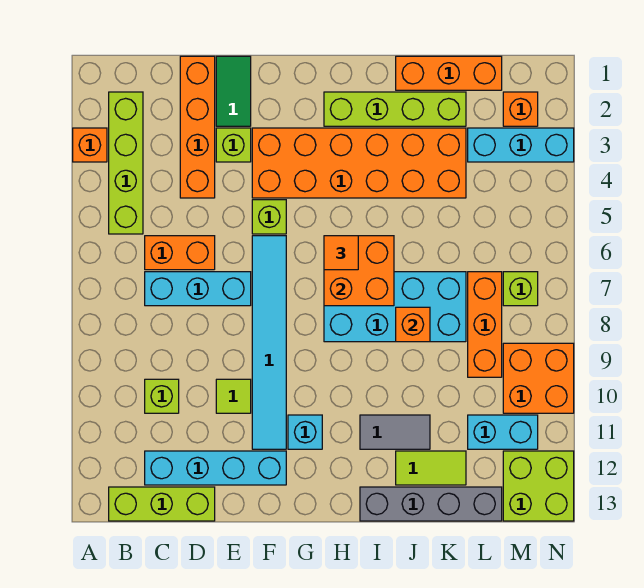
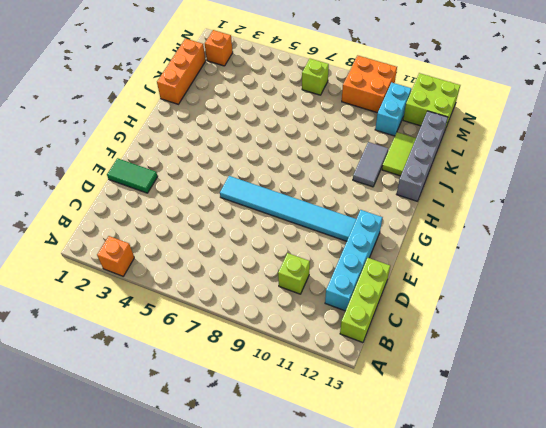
none -> lime 1x4 brick [109,92,143,234]
none -> orange 1x2 brick [145,236,215,270]
none -> cyan 1x3 brick [145,272,251,306]
none -> orange 1x4 brick [180,56,215,198]

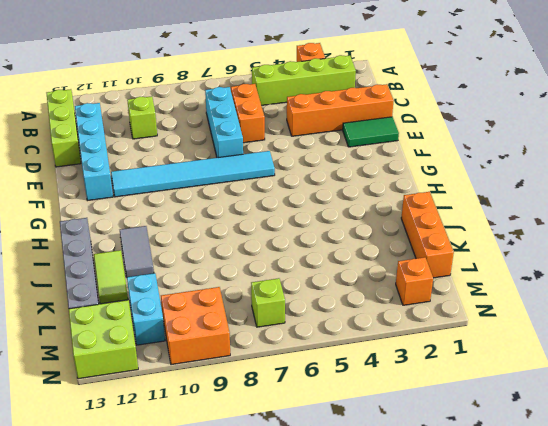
none -> lime 1x1 brick [216,128,251,162]
none -> lime 1x1 tile [216,379,251,413]
none -> orange 2x6 brick [252,128,466,198]
none -> lime 1x1 brick [252,200,286,234]

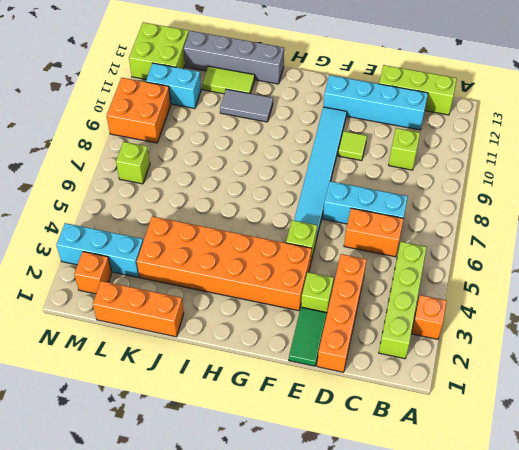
none -> cyan 1x1 brick [288,415,322,449]
none -> lime 1x4 brick [324,92,466,126]
none -> cyan 2x4 brick [324,272,466,342]
none -> orange 1x3 brick [468,272,502,377]

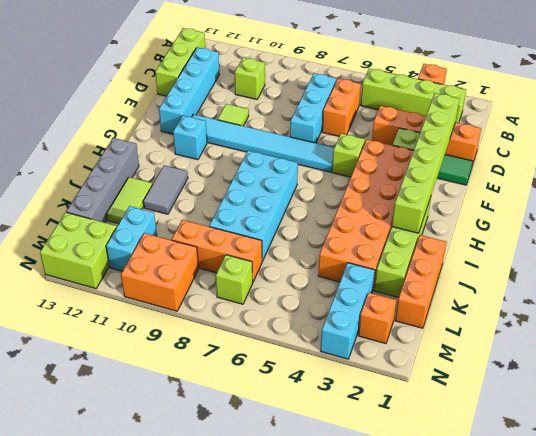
lime 1x6 brick [392,93,459,233] -> none
none -> orange 2x2 brick [324,236,394,306]
none -> orange 1x1 brick [396,307,430,342]
none -> orange 1x1 tile [324,236,358,270]

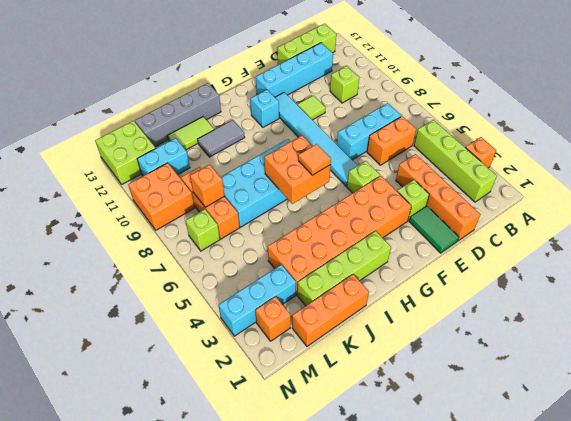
orange 1x1 brick [190,165,224,207] -> orange 1x1 brick moved to [396,307,430,342]

